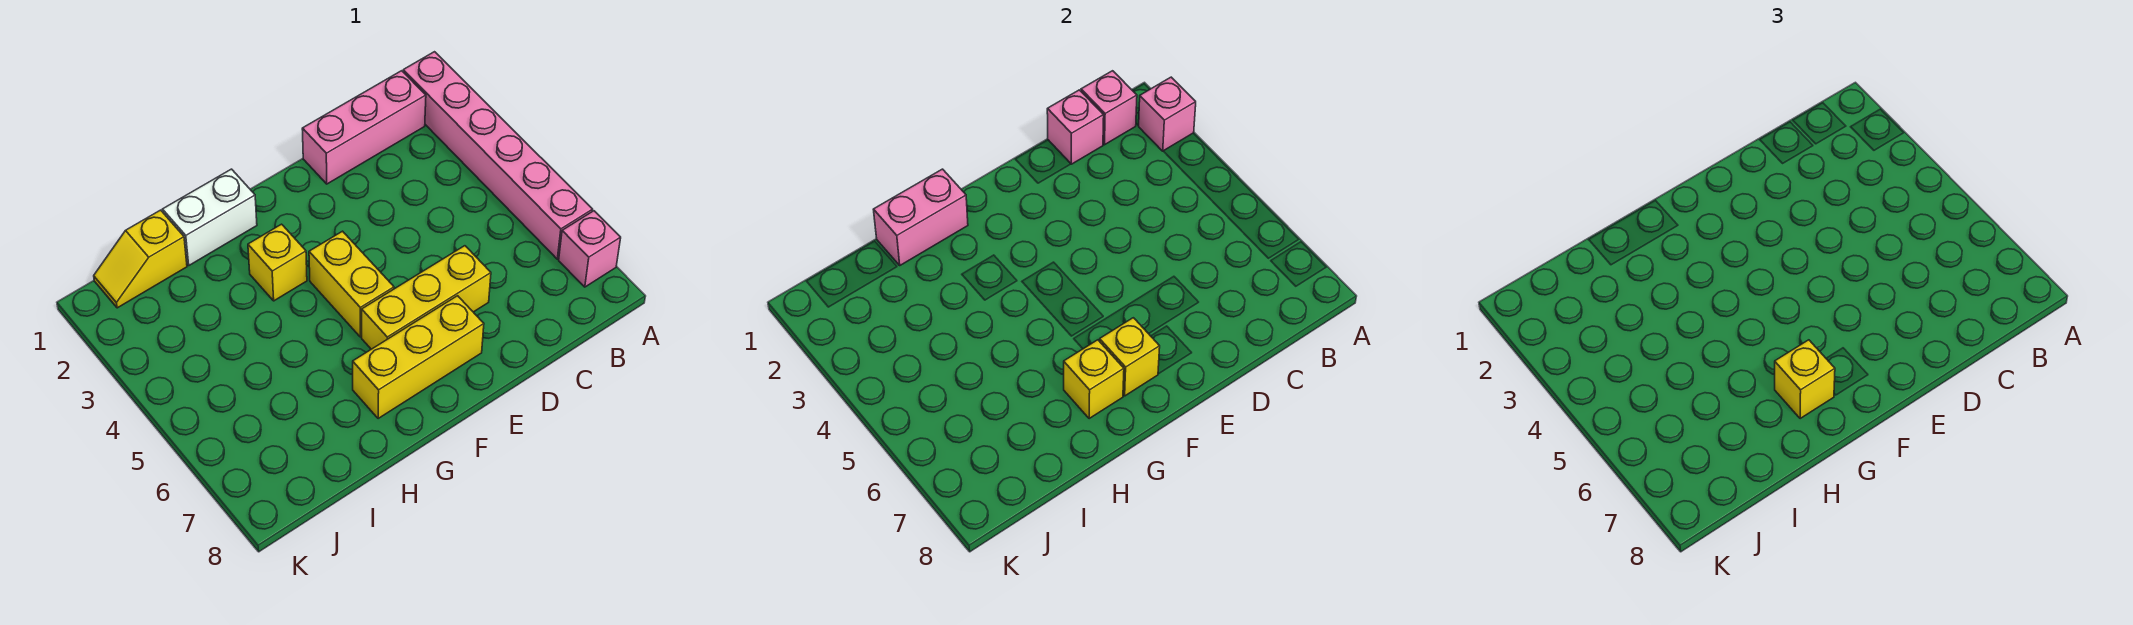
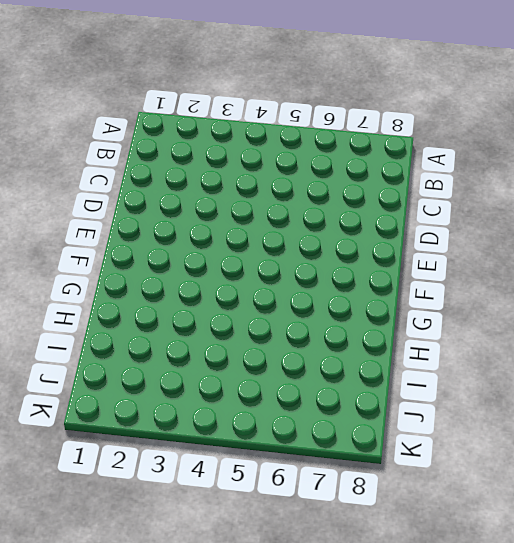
none -> pink 1x6 brick [403,52,593,259]
none -> pink 1x1 brick [559,211,621,287]
none -> pink 1x3 brick [302,71,426,184]

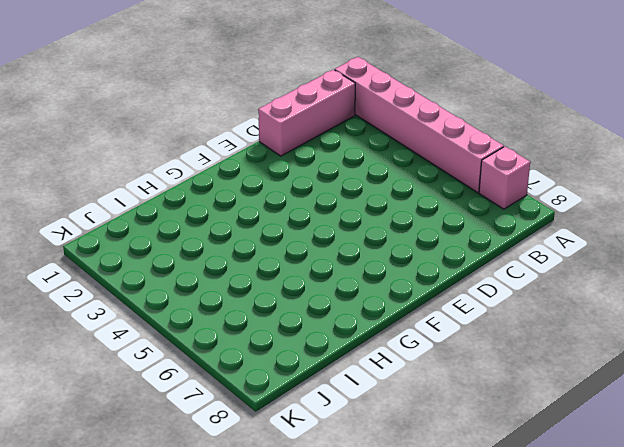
none -> yellow 1x3 brick [362,246,491,349]
none -> yellow 1x3 brick [353,296,484,419]
none -> yellow 1x2 brick [309,231,394,337]

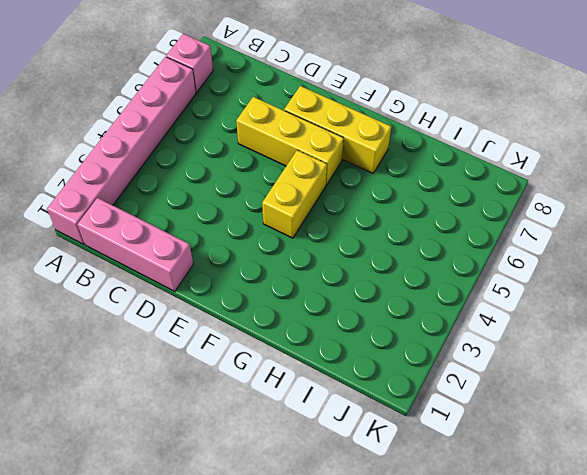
none -> white 1x2 brick [162,169,257,265]
none -> yellow 1x1 brick [248,224,307,301]
none -> yellow 1x2 slope [94,210,187,308]

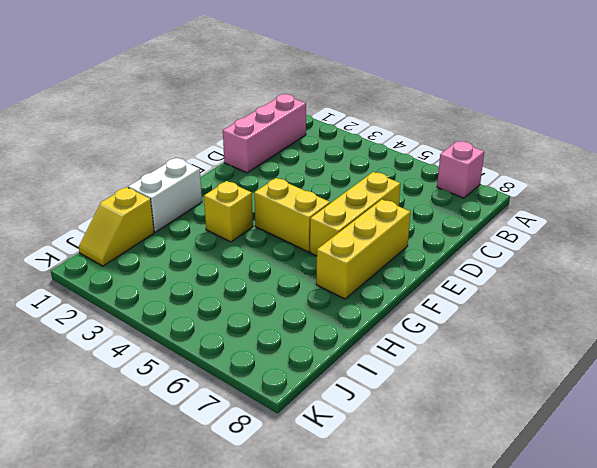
none -> pink 1x6 brick [403,52,593,259]
none -> pink 1x1 brick [1139,77,1196,151]
none -> pink 1x1 brick [1081,71,1137,145]

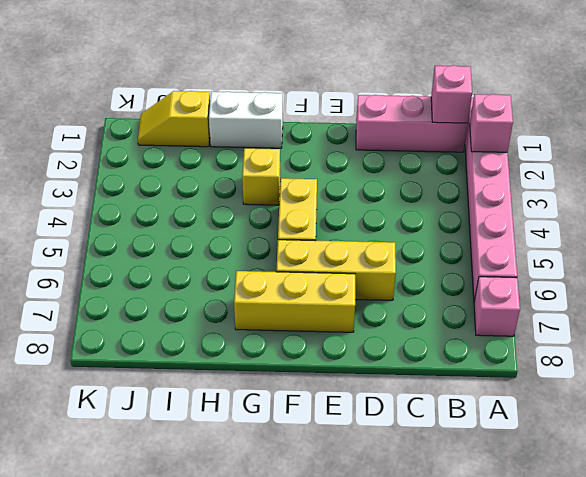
none -> pink 1x1 brick [1047,90,1104,164]
none -> yellow 1x1 brick [1100,318,1160,396]
none -> pink 1x2 brick [873,169,968,265]

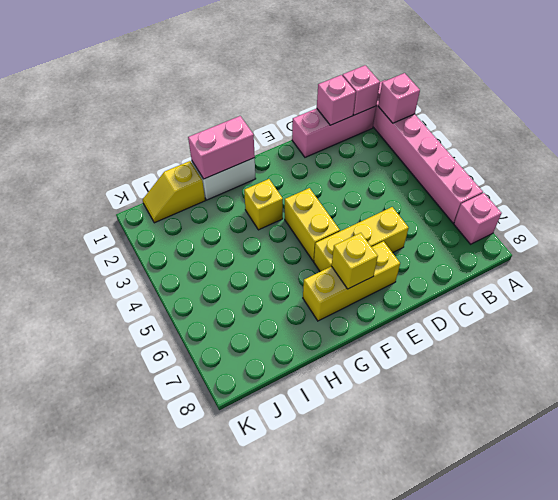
none -> yellow 1x1 brick [1064,340,1124,419]
none -> yellow 1x1 brick [1775,340,1835,419]

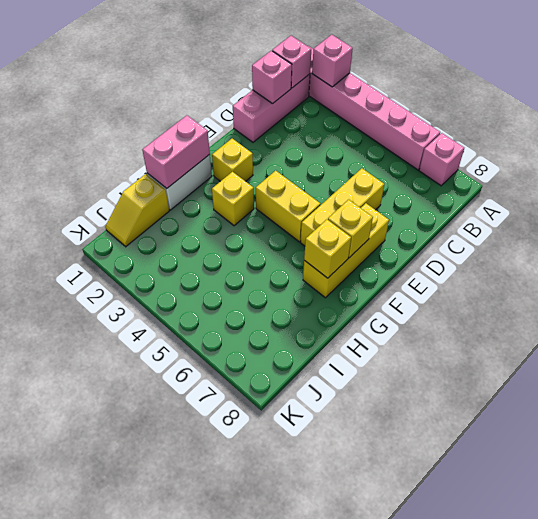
yellow 1x1 brick [212,139,253,181] -> yellow 1x1 brick moved to [1775,340,1835,419]

